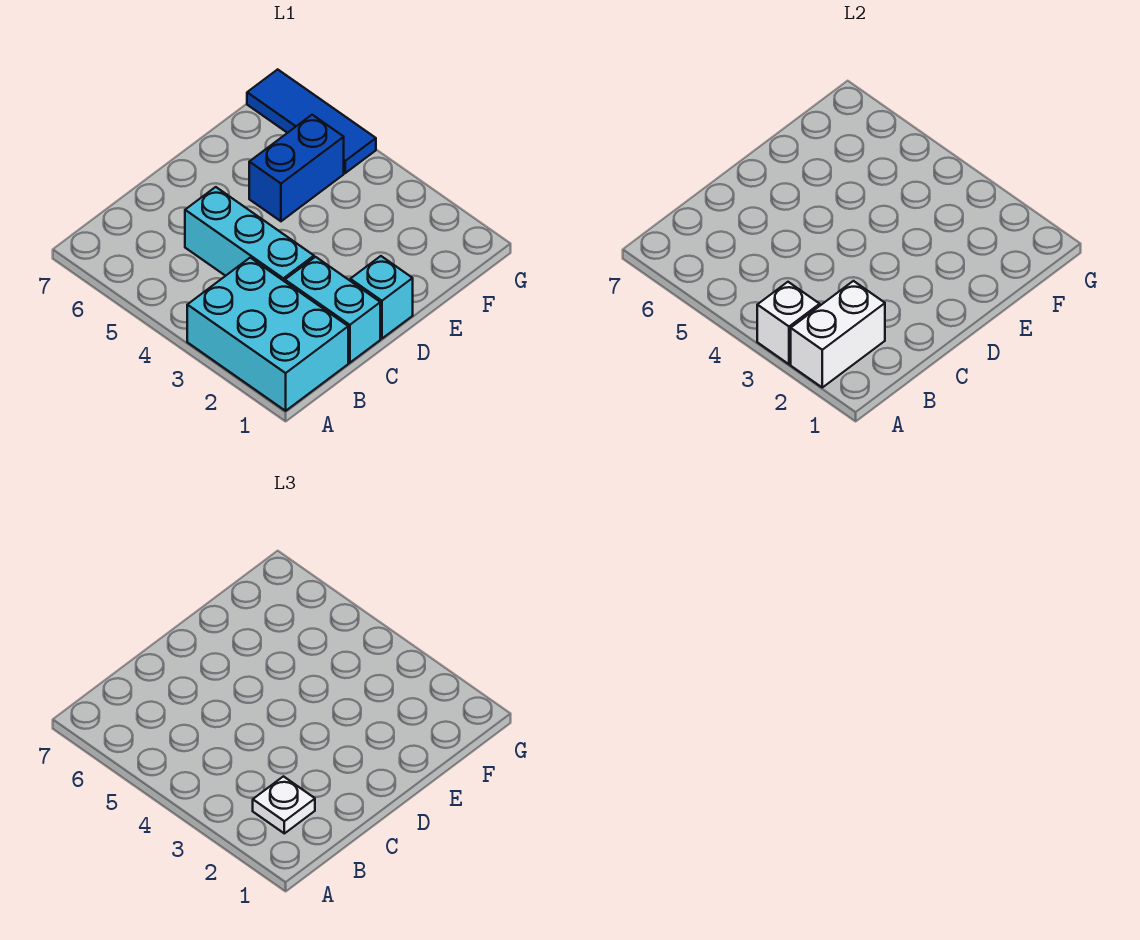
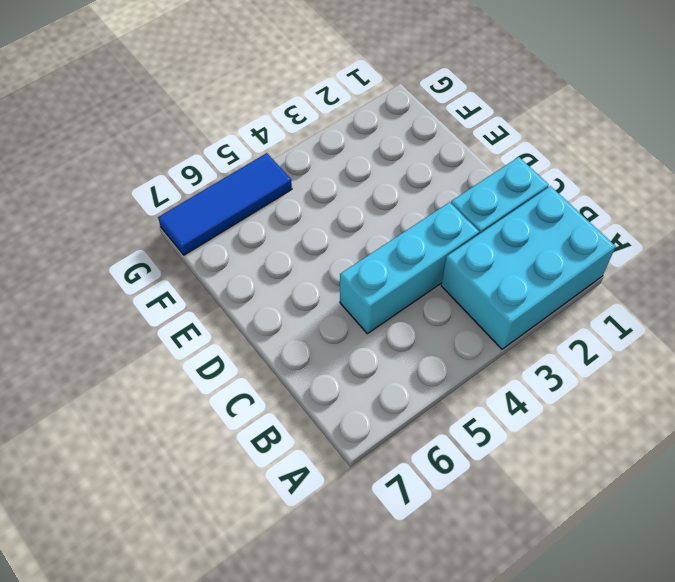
none -> cyan 1x1 brick [350,256,413,338]
none -> blue 1x2 brick [249,115,344,221]

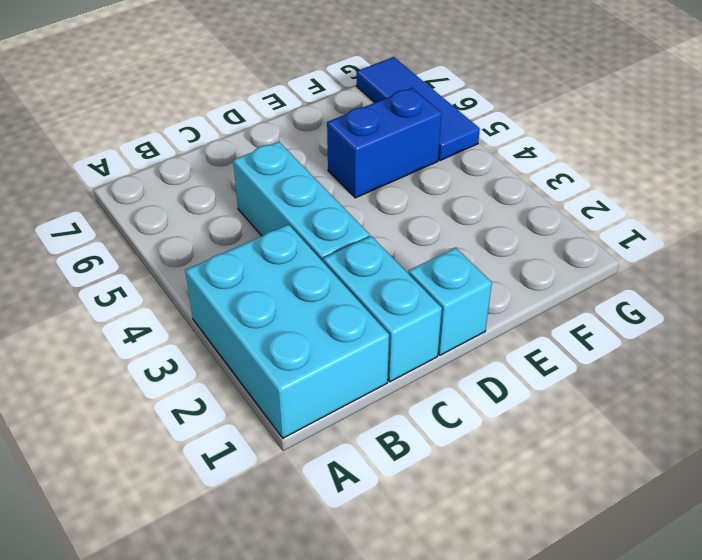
none -> white 1x2 brick [791,281,885,387]
none -> white 1x1 brick [757,282,820,364]

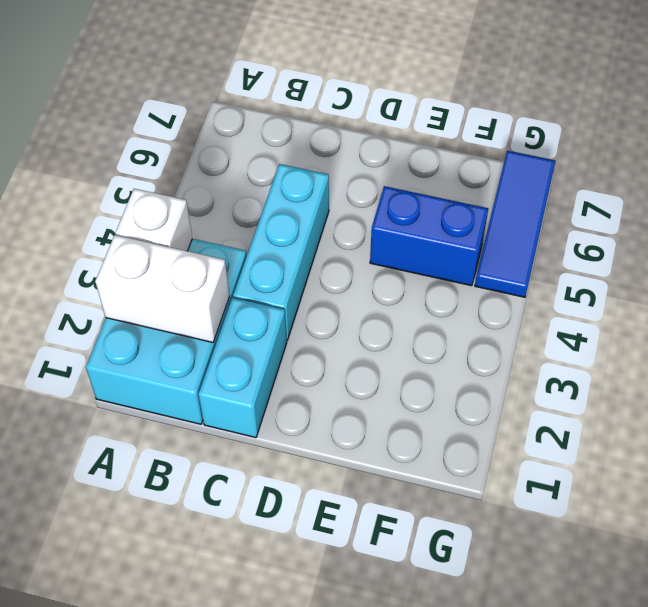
none -> cyan 1x1 brick [350,256,413,338]
none -> white 1x1 plate [253,776,315,833]

